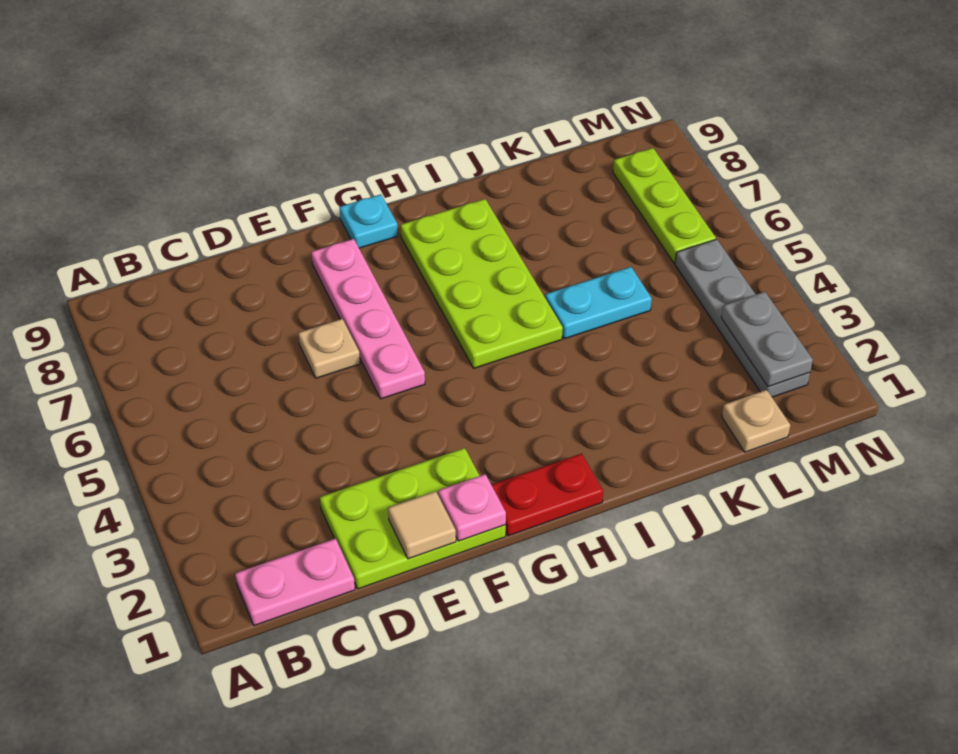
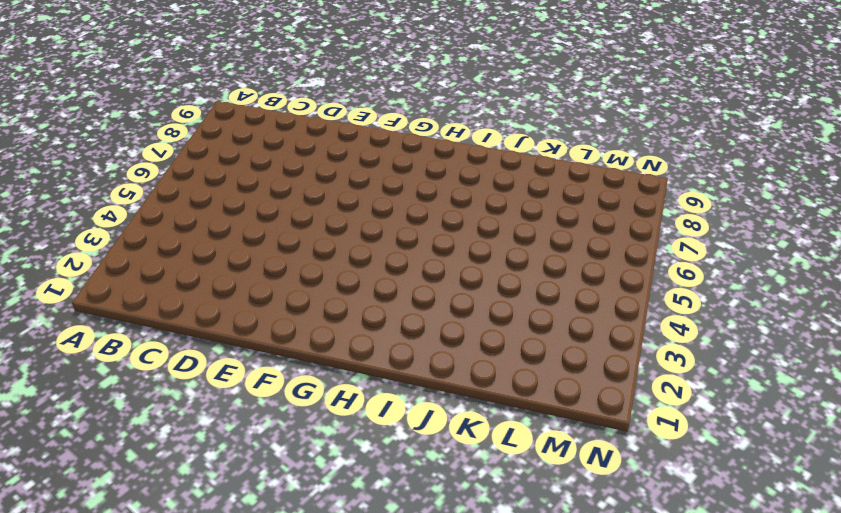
none -> pink 1x2 plate [235,538,355,626]
none -> lime 2x3 plate [320,448,506,589]
none -> tan 1x1 plate [298,319,360,378]

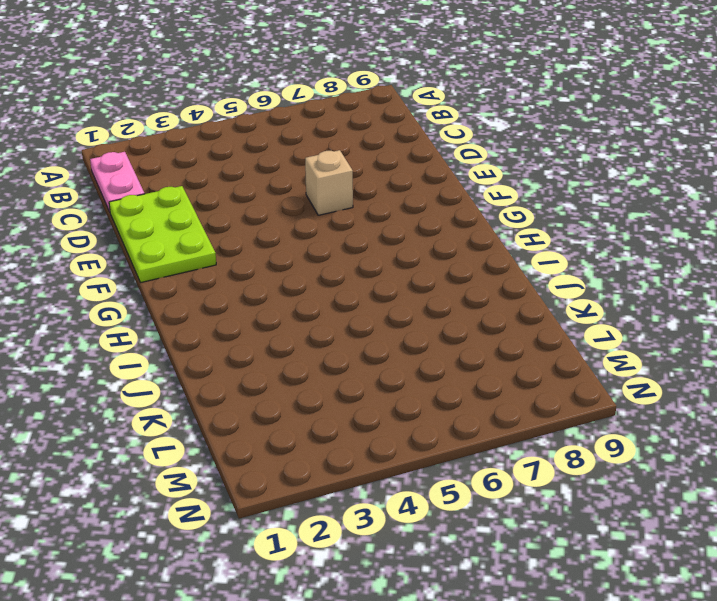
tan 1x1 brick [305,150,353,215] -> tan 1x1 plate [298,319,360,378]
none -> pink 1x4 plate [311,239,425,399]
none -> red 1x2 plate [492,454,603,536]
none -> cyan 1x1 plate [339,194,398,248]

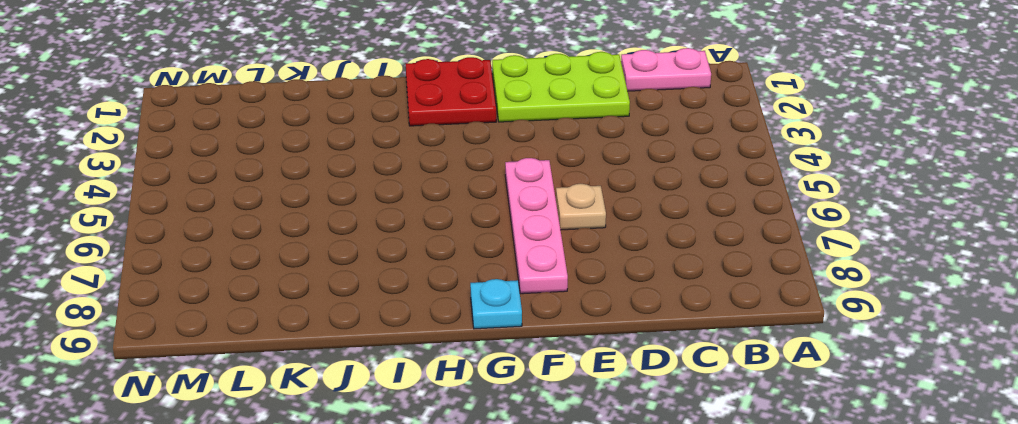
red 2x2 plate [406,57,496,126] -> red 1x2 plate [492,454,603,536]
none -> lime 2x4 plate [400,199,563,368]
none -> cyan 1x2 plate [545,267,652,339]
none -> tan 1x1 plate [722,390,790,452]

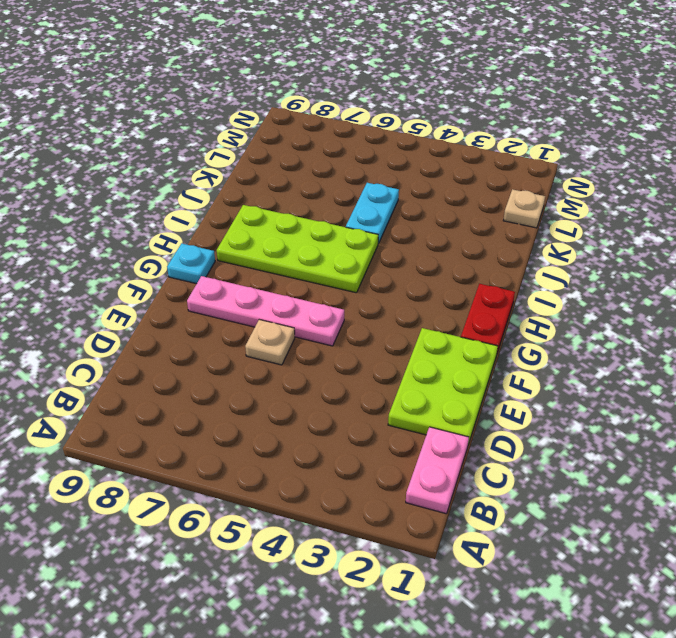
none -> grey 1x4 plate [675,239,810,397]
none -> lime 1x3 plate [613,148,716,263]
none -> tan 1x1 tile [388,491,456,559]

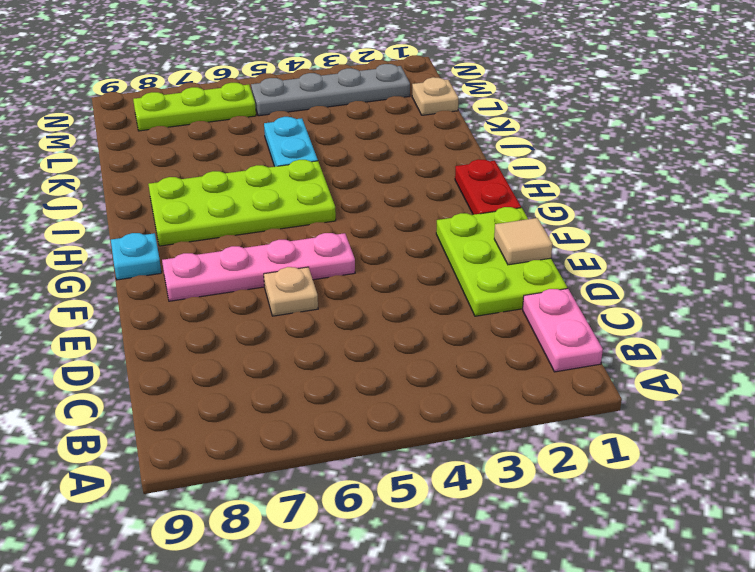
none -> pink 1x1 plate [438,474,506,541]
none -> grey 1x2 plate [721,292,813,387]

